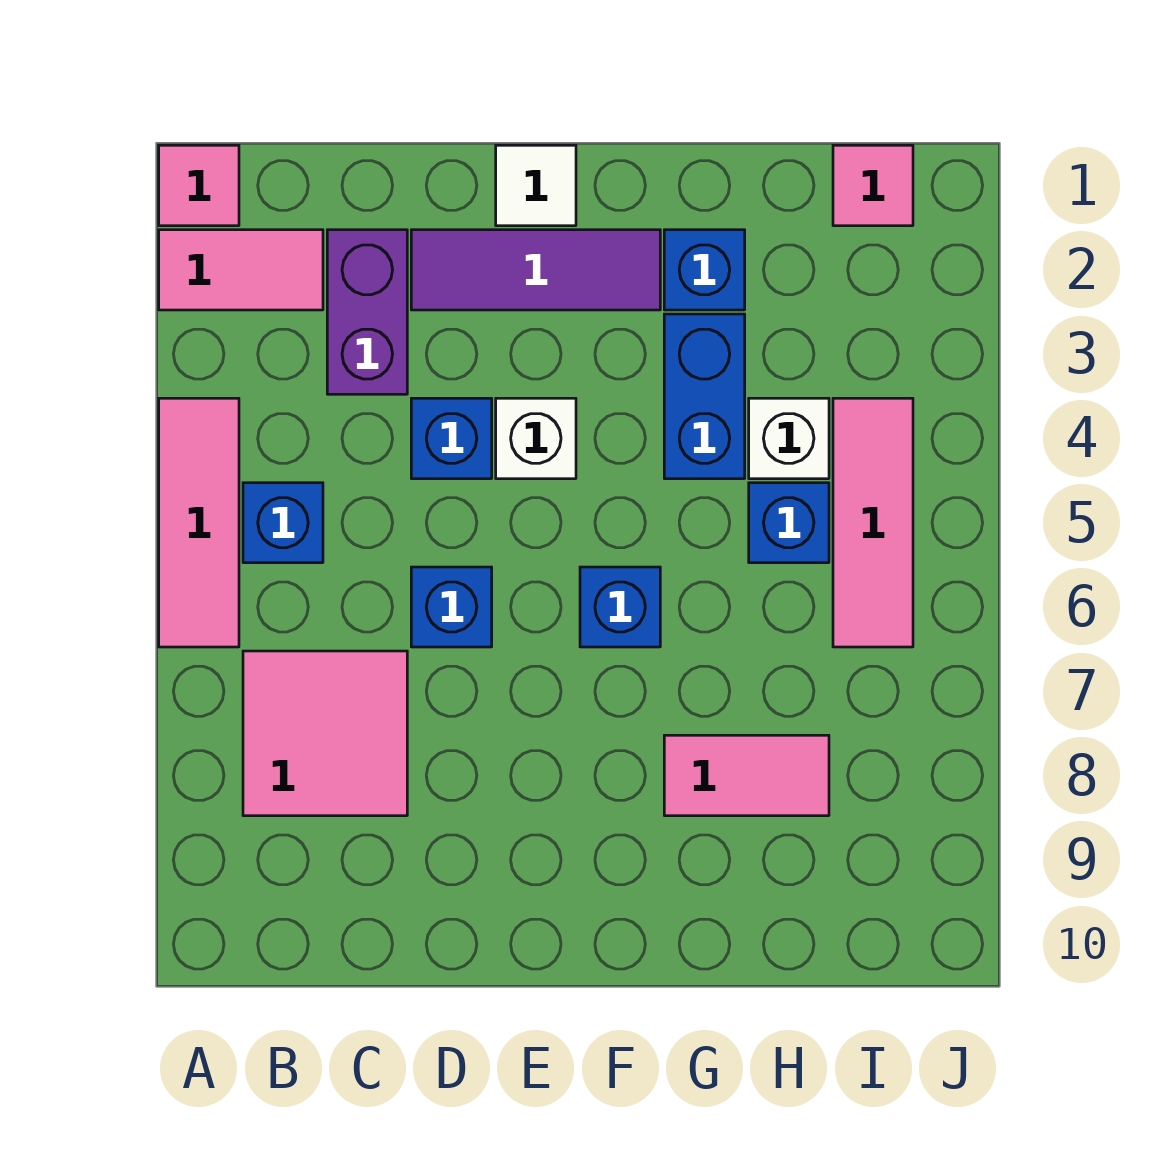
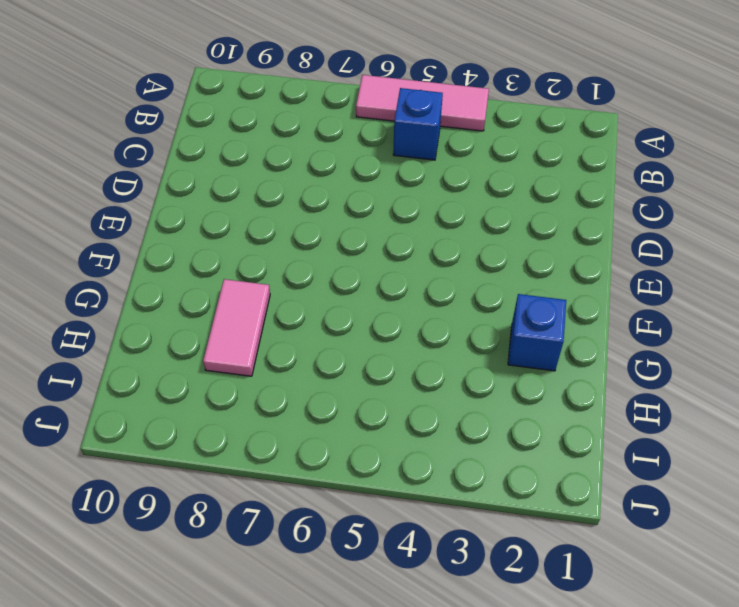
none -> pink 1x1 tile [159,145,239,226]
none -> pink 1x2 tile [159,230,323,310]
none -> pink 2x2 tile [243,651,407,816]

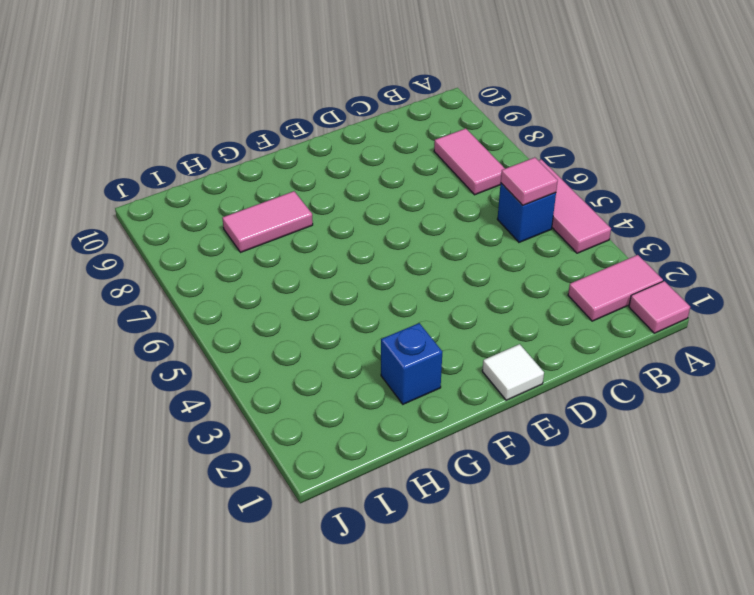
pink 1x1 tile [501,157,558,205] -> pink 1x1 tile moved to [833,145,913,226]
pink 1x2 tile [434,128,505,195] -> pink 2x2 tile [243,651,407,816]
none -> purple 1x2 brick [327,230,407,394]
none -> purple 1x3 tile [411,230,660,310]
none -> blue 1x1 brick [411,398,492,479]

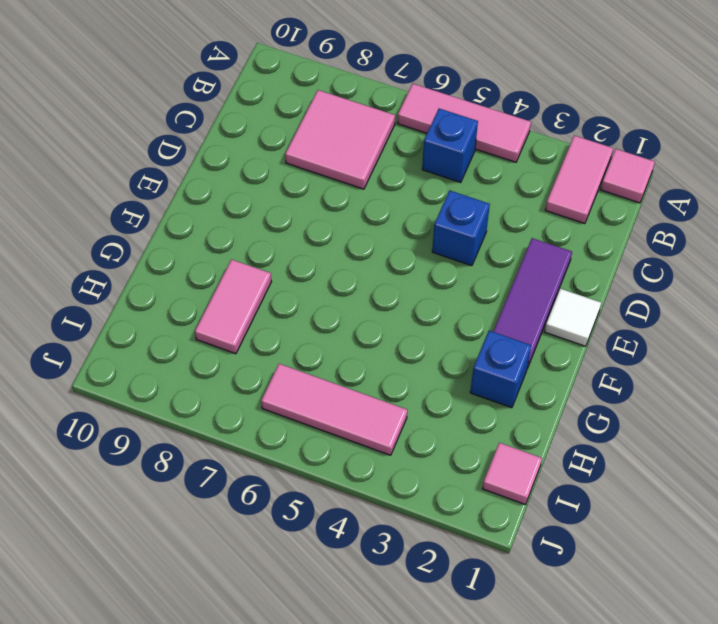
none -> purple 1x2 brick [327,230,407,394]
none -> blue 1x1 brick [411,567,492,647]
none -> white 1x1 brick [496,398,576,479]

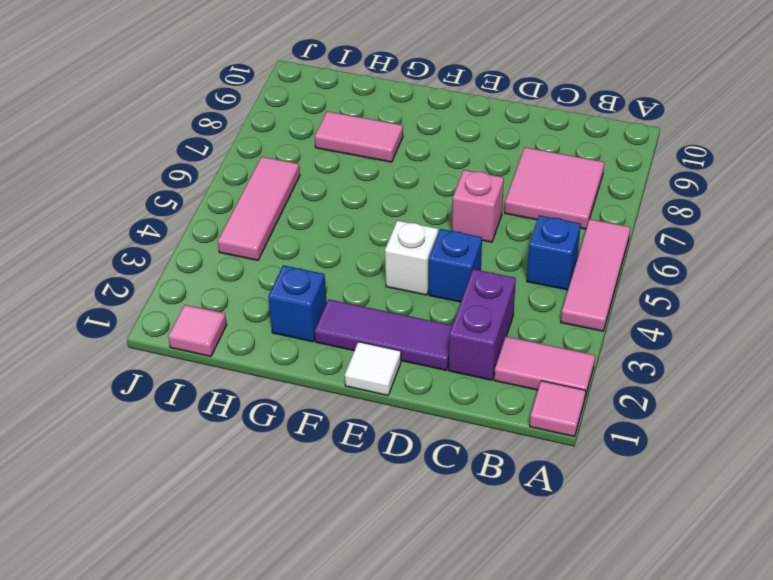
pink 1x1 brick [452,170,504,242] -> blue 1x1 brick [411,567,492,647]
none -> blue 1x1 brick [580,567,660,647]
none -> blue 1x2 brick [664,314,745,479]
none -> white 1x1 brick [749,398,829,479]

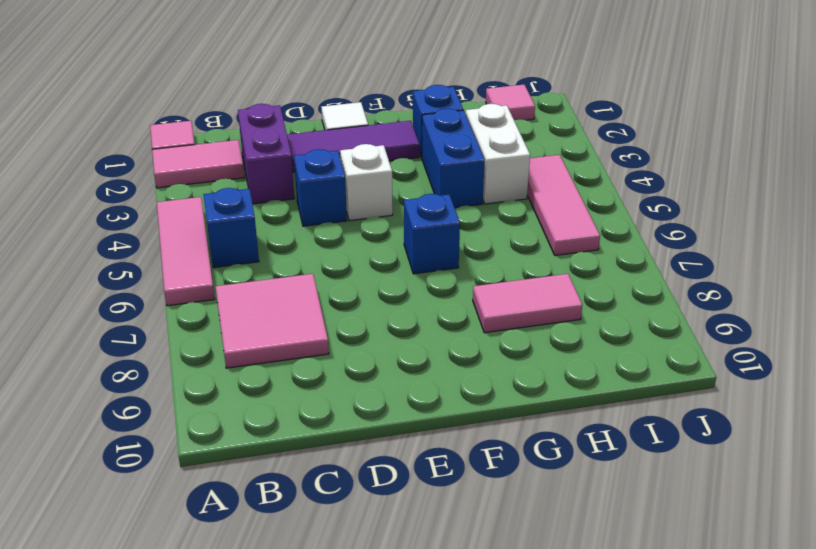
white 1x2 brick [466,104,530,204] -> white 1x1 brick [749,398,829,479]
none -> blue 1x1 brick [411,567,492,647]
none -> blue 1x1 brick [749,483,829,563]

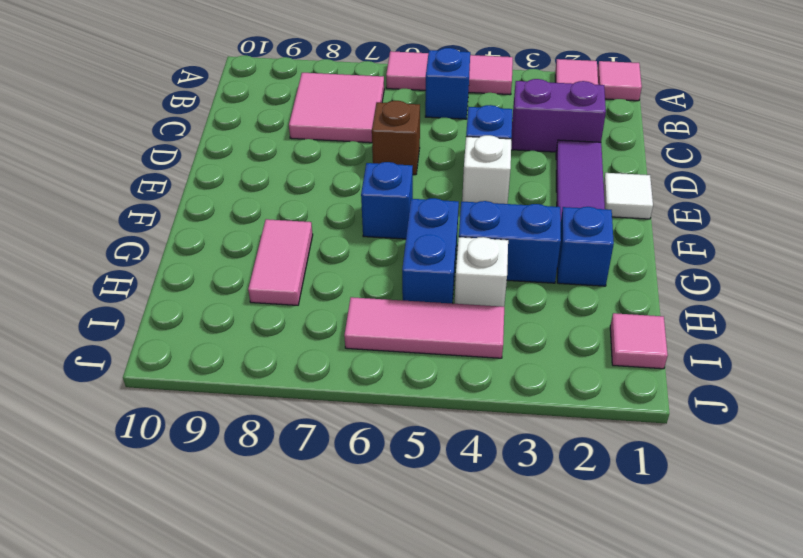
brown 1x1 brick [372,101,420,175] -> blue 1x1 brick [411,567,492,647]
blue 1x2 brick [402,198,459,303] -> blue 1x1 brick [749,483,829,563]

